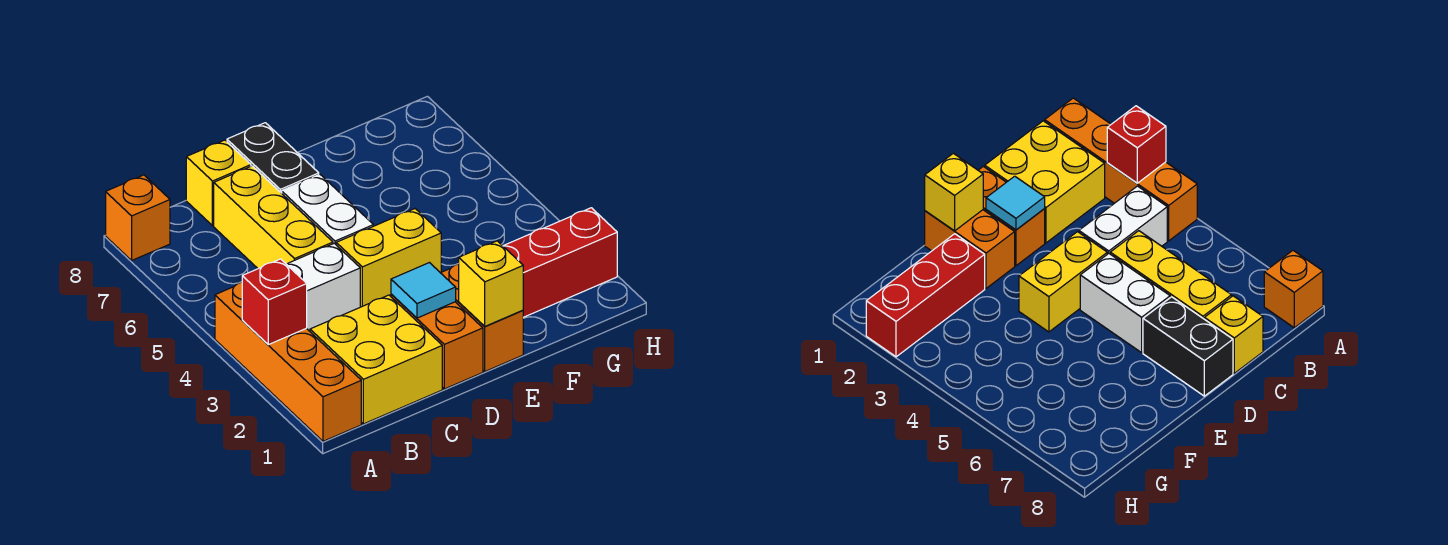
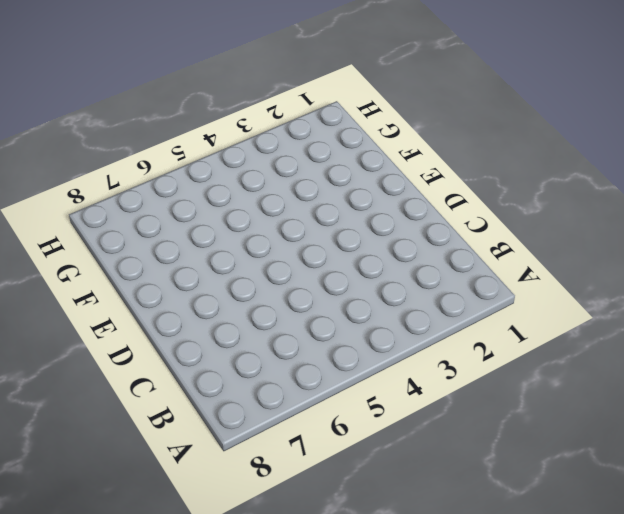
none -> orange 1x4 brick [215,282,361,441]
none -> orange 1x1 brick [106,175,170,260]
none -> yellow 2x2 brick [310,295,442,424]

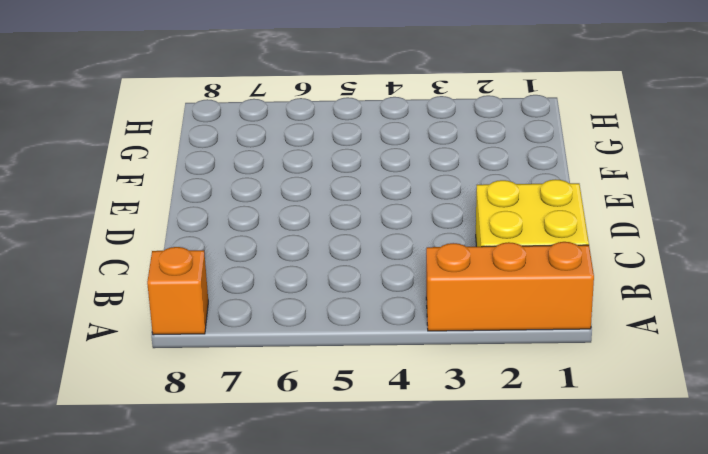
orange 1x3 brick [426,242,594,331] -> orange 1x4 brick [215,282,361,441]
none -> white 1x2 brick [287,243,360,331]
none -> yellow 1x3 brick [214,166,333,269]
none -> yellow 1x1 brick [186,140,251,226]

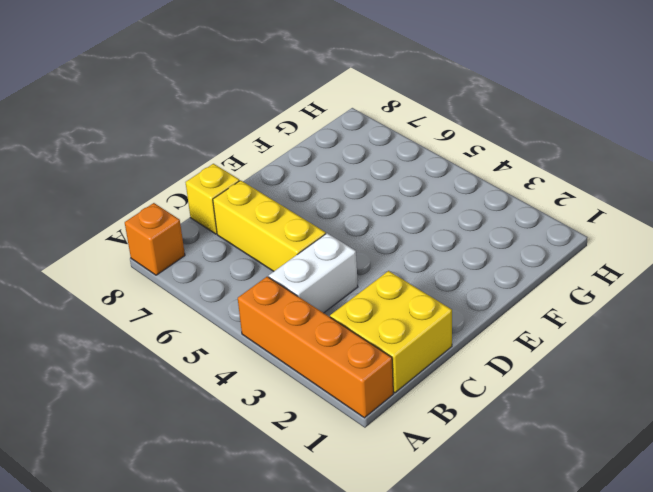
none -> orange 1x2 brick [391,294,483,389]
none -> yellow 1x2 brick [336,209,441,307]
none -> white 1x2 brick [282,174,373,244]

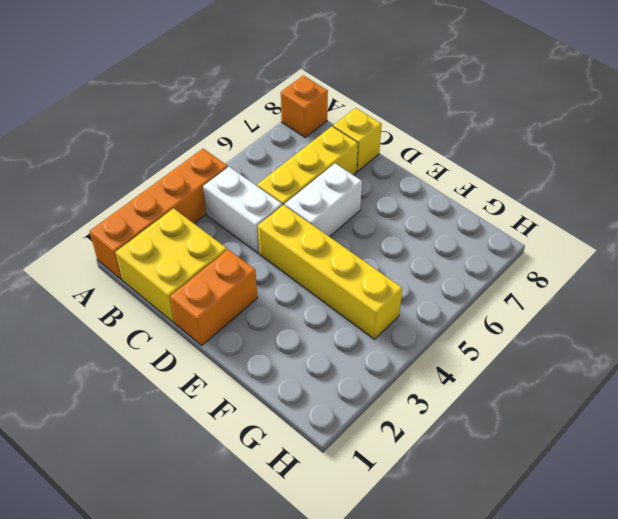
yellow 1x4 brick [258,205,403,339] -> yellow 1x2 brick [336,209,441,307]
none -> black 1x2 brick [227,123,319,193]
none -> orange 1x2 brick [441,264,523,371]
none -> red 1x3 brick [503,208,617,317]

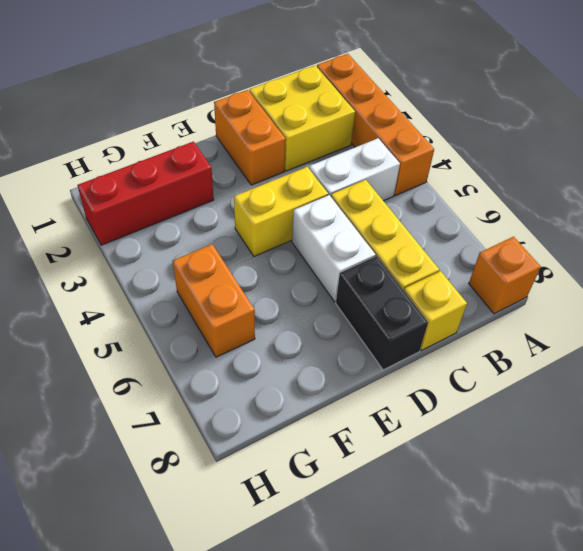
orange 1x2 brick [173,244,255,357] -> orange 1x2 brick moved to [441,264,523,371]
none -> red 1x1 brick [242,259,307,345]
none -> cyan 1x1 tile [391,263,456,318]
none -> yellow 1x1 brick [459,241,523,326]

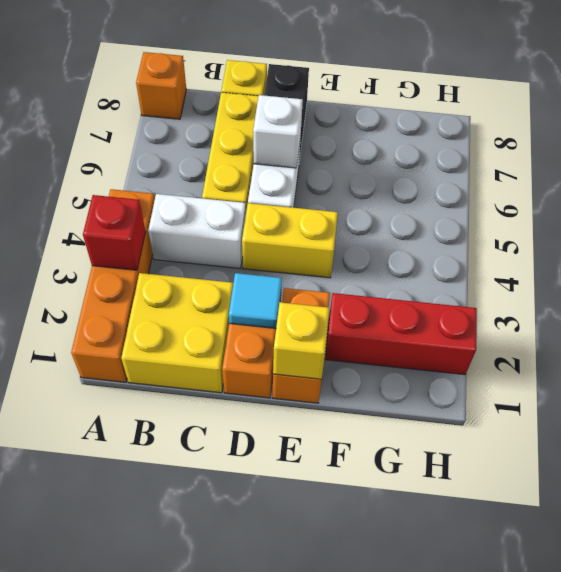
white 1x1 brick [253,95,303,168] -> none

